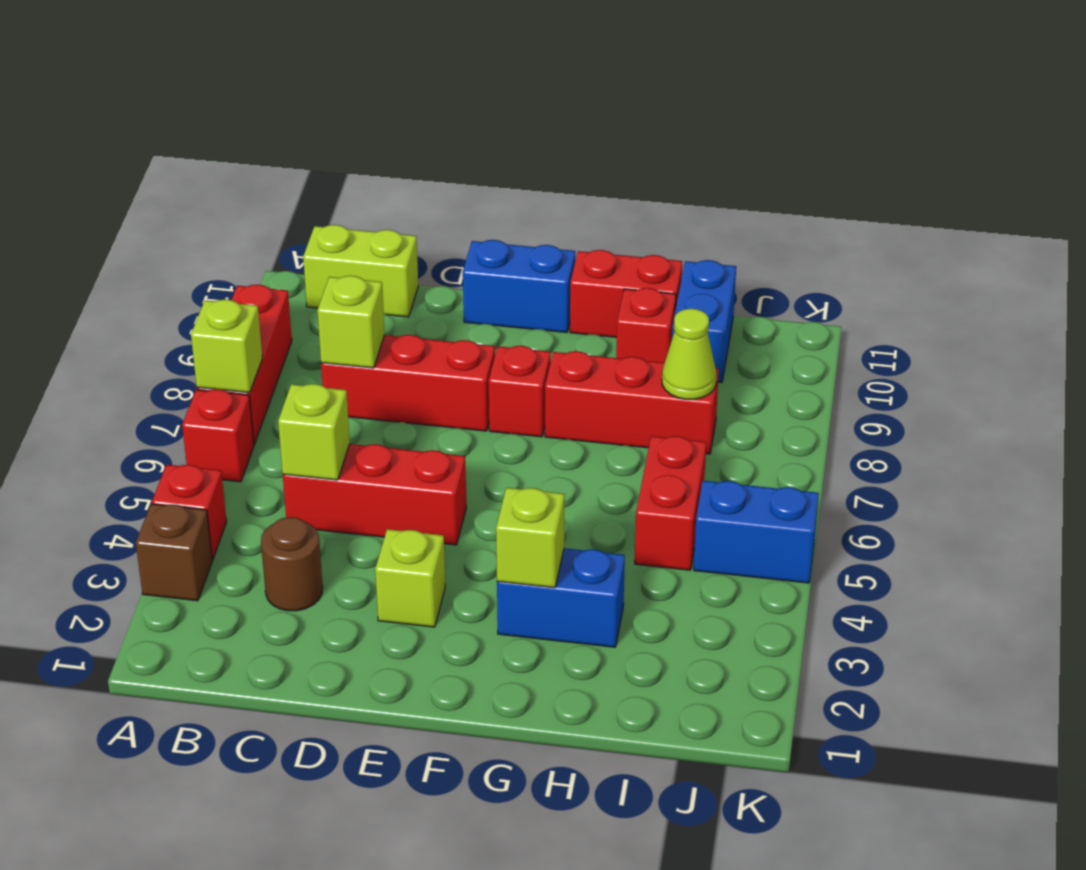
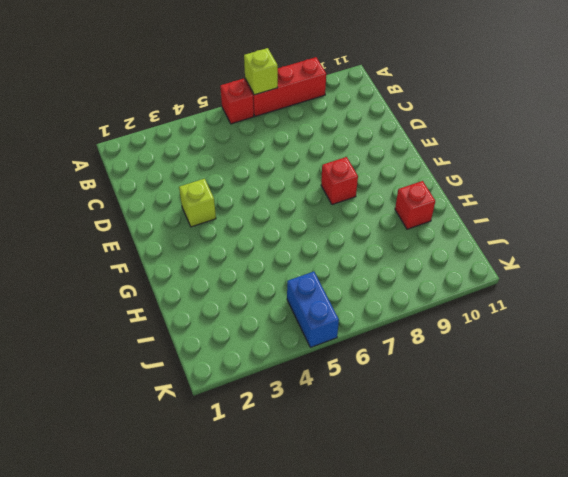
none -> brown 1x1 brick [136,504,212,601]
none -> red 1x1 brick [152,465,227,560]
none -> lime 1x2 brick [303,225,418,317]

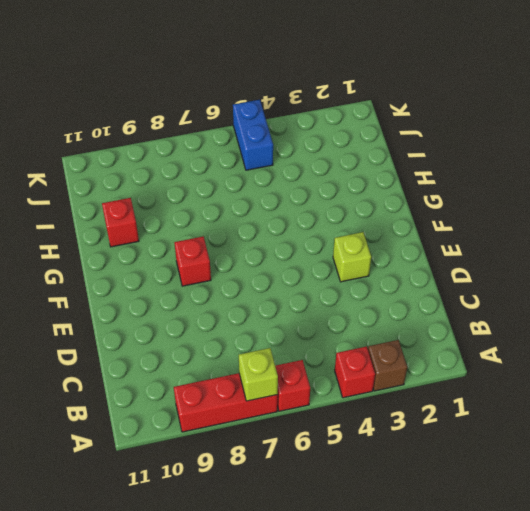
none -> lime 1x2 brick [303,225,418,317]
none -> brown 1x1 round brick [261,517,323,611]
none -> red 1x3 brick [283,444,466,545]

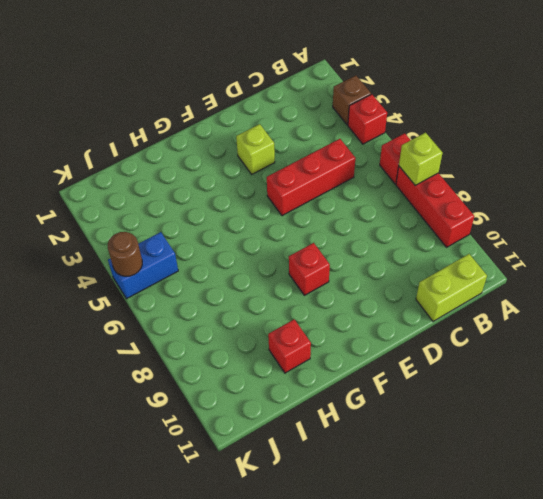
brown 1x1 round brick [108,232,142,276] -> brown 1x1 round brick moved to [261,517,323,611]
none -> red 1x3 brick [321,335,495,431]
none -> blue 1x2 brick [463,240,575,332]
none -> blue 1x2 brick [497,548,625,647]

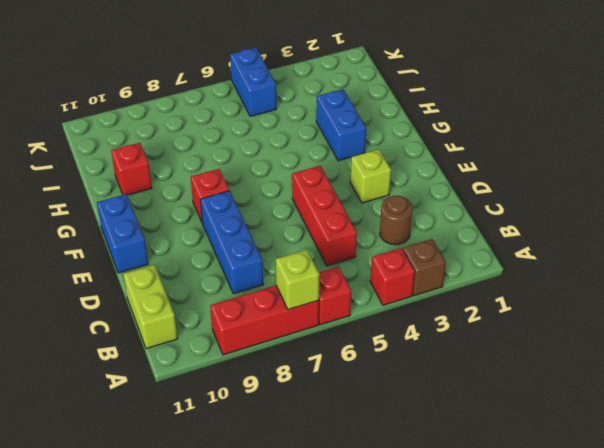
blue 1x3 brick [200,191,263,294] -> red 1x3 brick [321,335,495,431]
none -> red 1x3 brick [545,351,719,454]
none -> red 1x2 brick [570,250,682,337]
none -> red 1x2 brick [635,436,706,570]

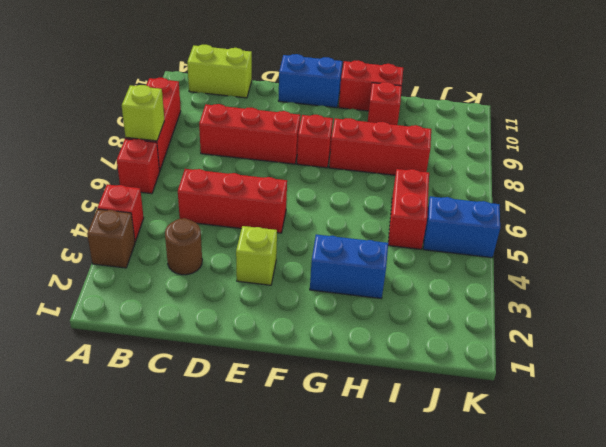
none -> blue 1x2 brick [672,260,736,382]
none -> lime 1x1 brick [278,384,350,480]
none -> lime 1x1 brick [317,276,385,368]

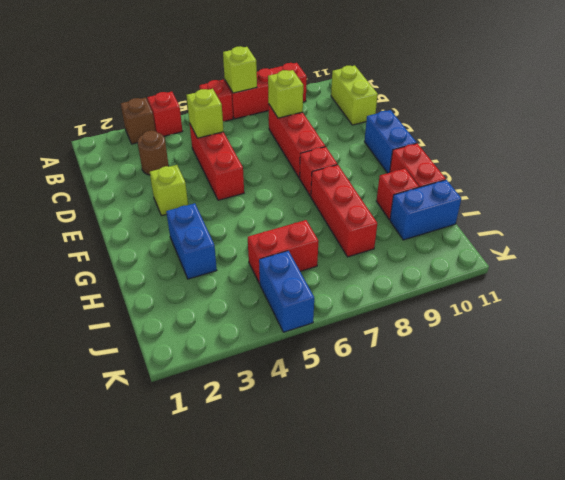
none -> lime 1x1 brick [496,488,565,588]
none -> lime 1x1 cone [662,309,716,399]

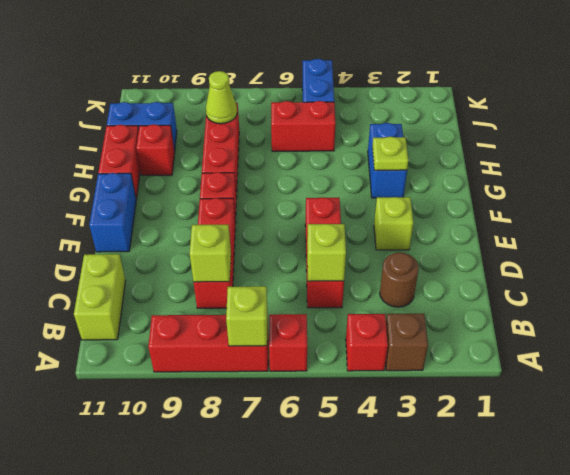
lime 1x1 plate [372,137,408,170] -> lime 1x1 brick [496,488,565,588]

